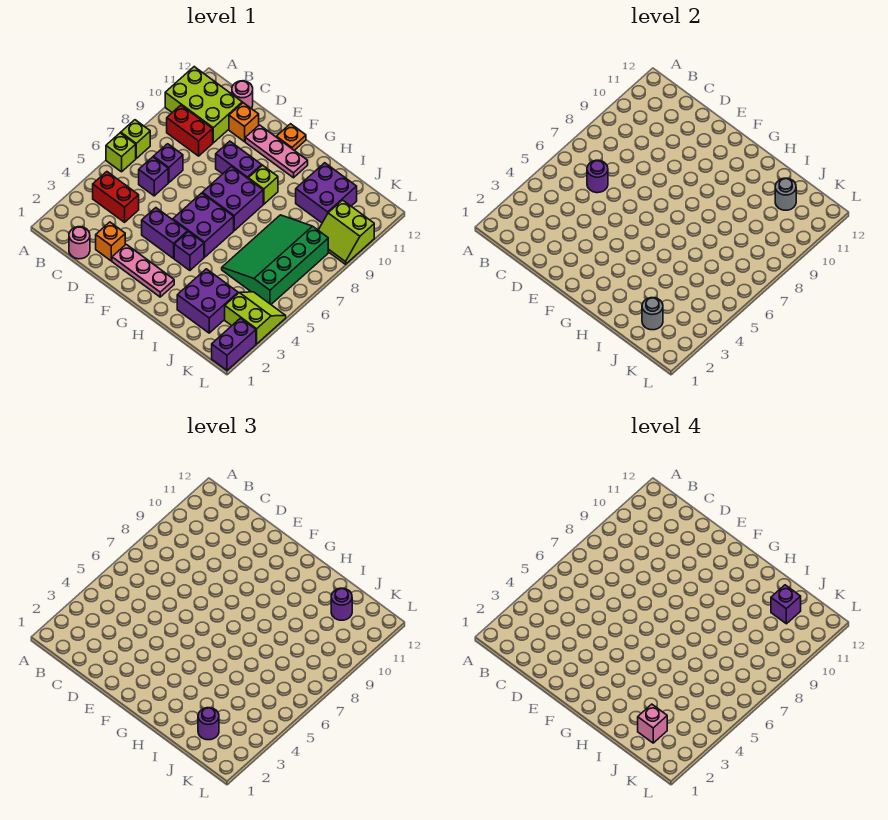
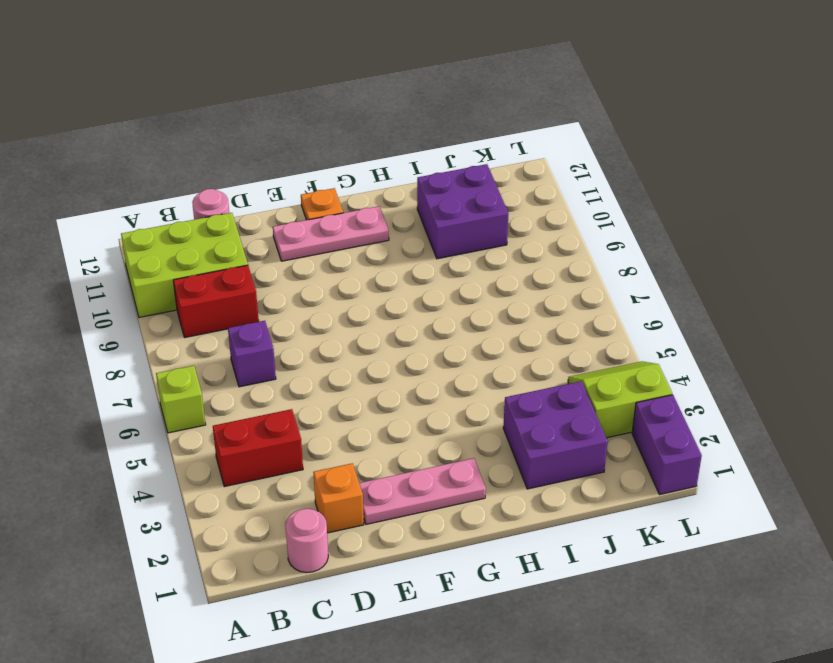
none -> lime 1x1 brick [121,120,150,158]
none -> purple 1x1 brick [139,157,168,196]
none -> orange 1x1 brick [229,103,259,142]
none -> purple 1x2 brick [142,208,188,258]

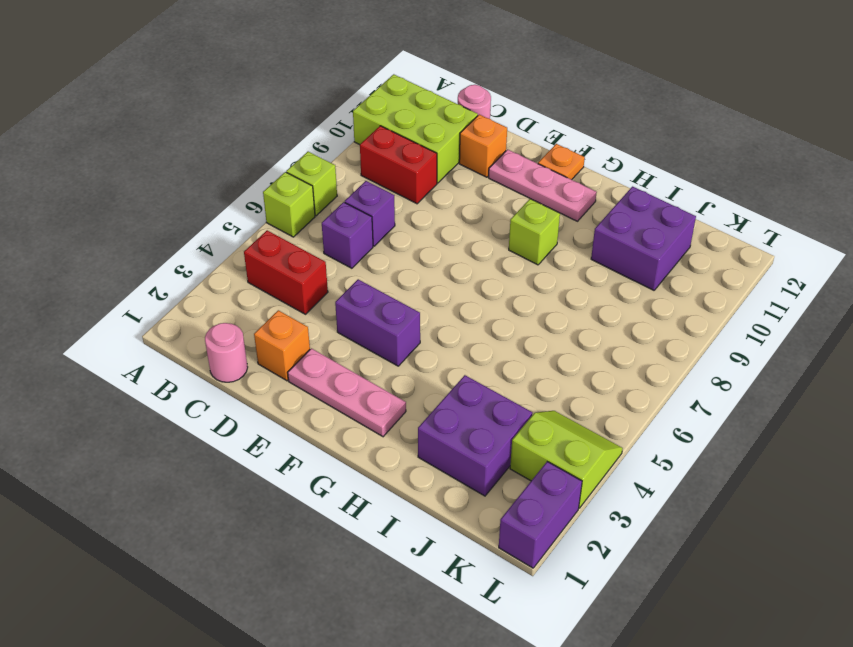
none -> purple 1x2 brick [216,141,262,178]
none -> purple 2x2 brick [173,193,234,257]
none -> purple 2x2 brick [203,166,263,231]
none -> purple 1x1 brick [174,232,204,270]

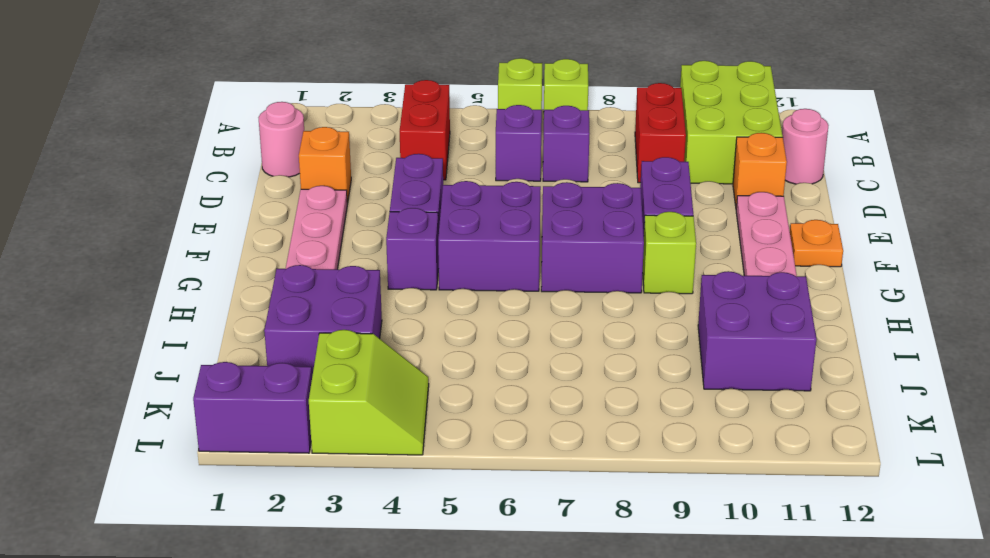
none -> green 3x4 slope [222,215,328,304]
none -> lime 2x2 slope [318,200,374,264]
none -> purple 1x1 round brick [587,160,608,193]
none -> grey 1x1 round brick [642,298,663,330]

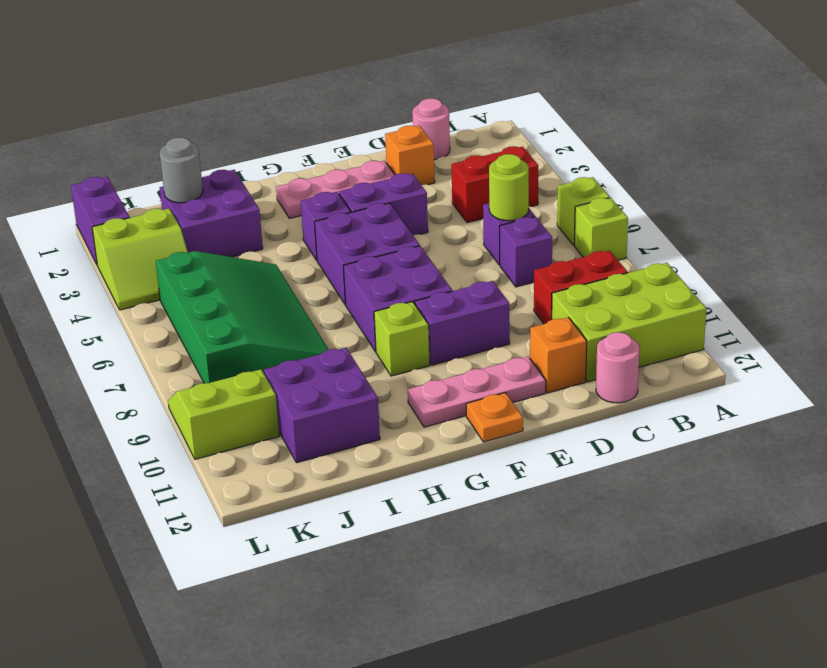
lime 1x1 round brick [489,154,529,221] -> purple 1x1 round brick [587,160,608,193]
none -> grey 1x1 round brick [775,178,796,210]
none -> purple 1x1 round brick [198,708,219,740]
none -> purple 1x1 round brick [331,588,352,620]
none -> pink 1x1 brick [638,704,667,743]

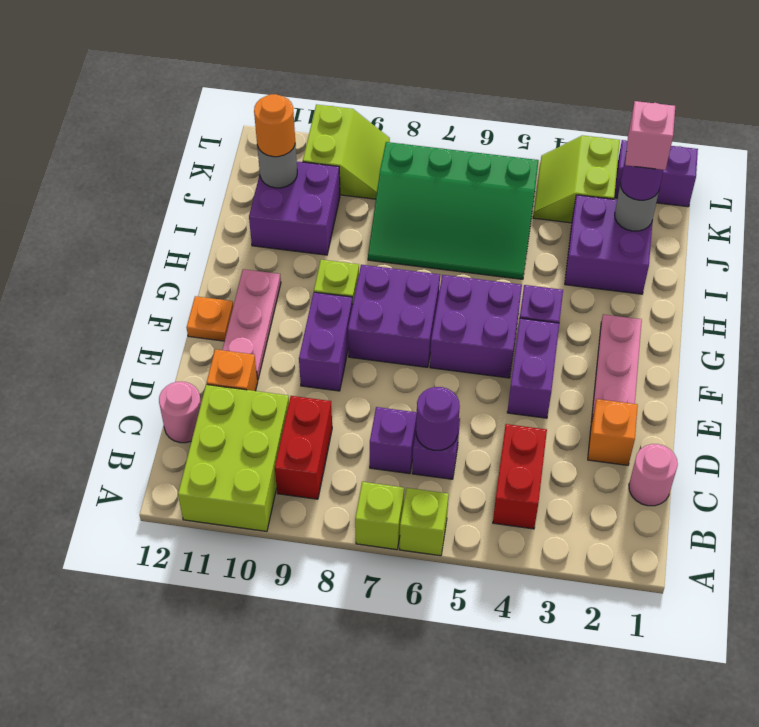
orange 1x1 round brick [254,94,295,157] -> purple 1x1 round brick [331,588,352,620]
none -> purple 1x1 brick [771,585,801,624]

